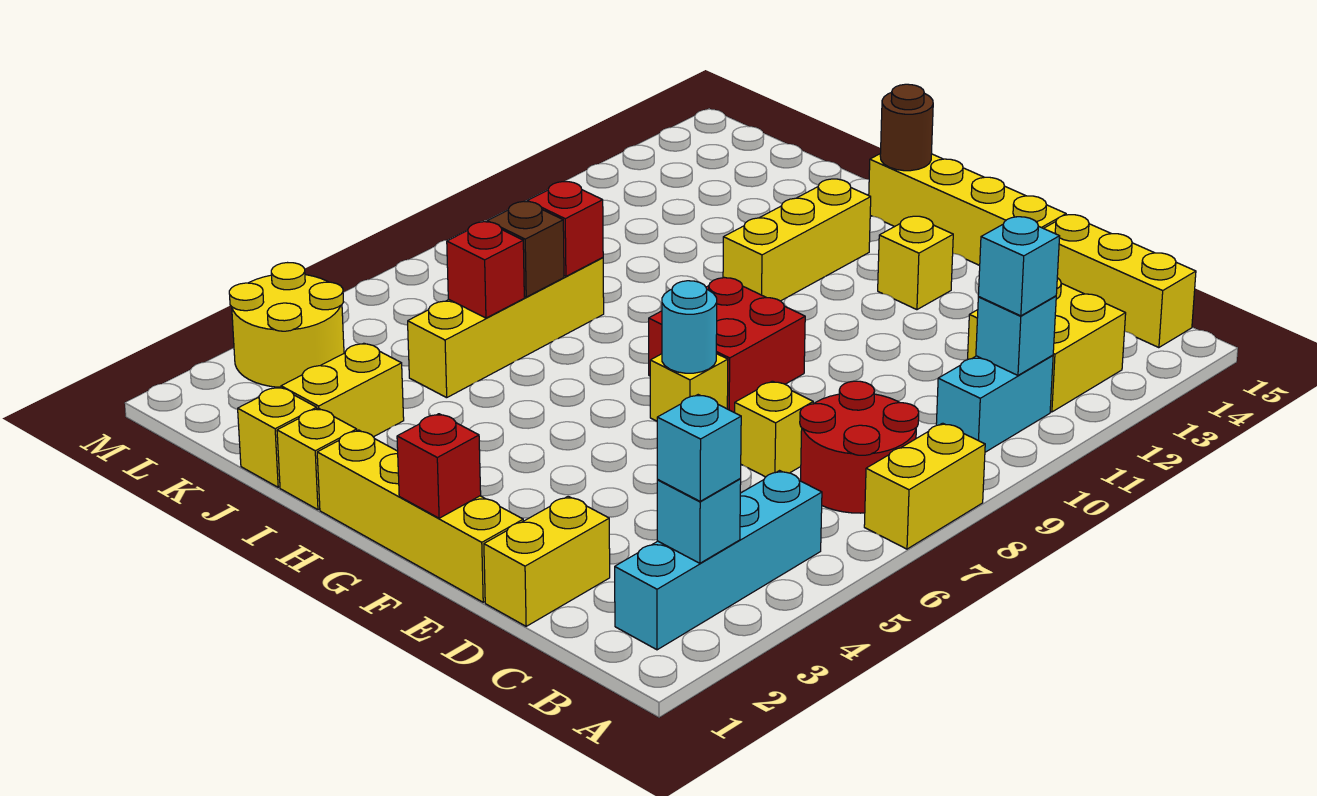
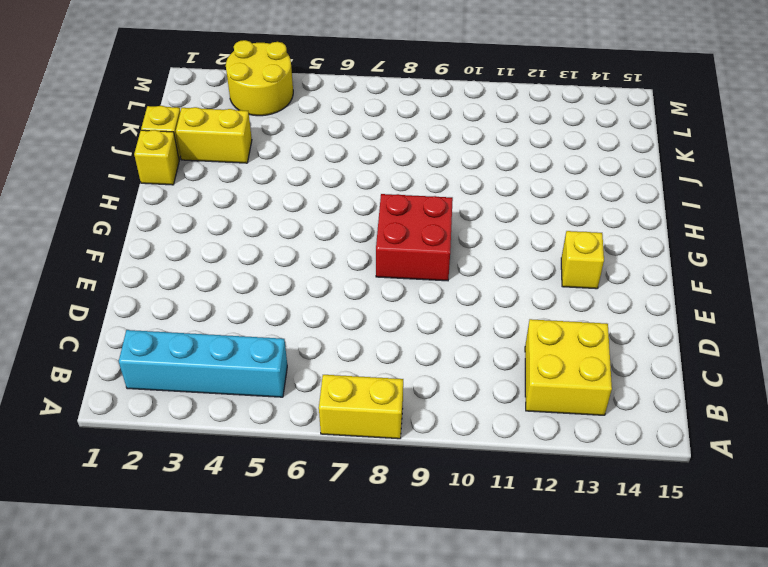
none -> red 2x2 round brick [800,381,919,513]
none -> cyan 1x2 brick [936,355,1053,452]
none -> yellow 1x3 brick [1044,215,1196,348]

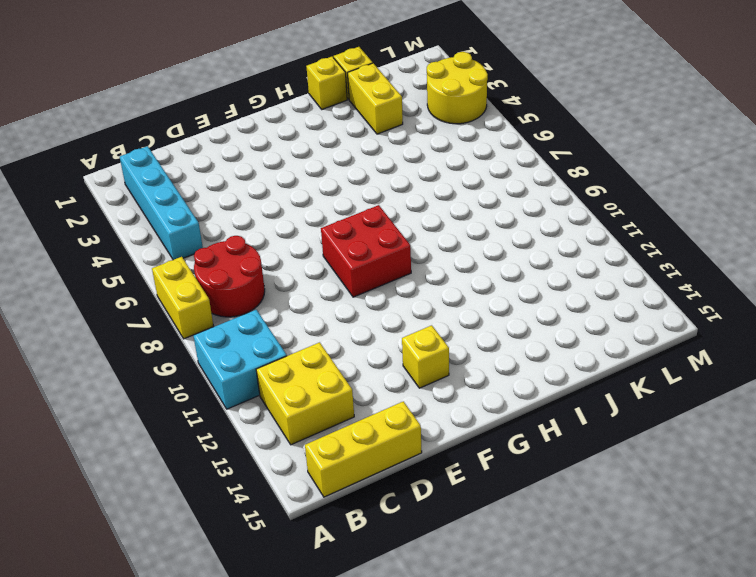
cyan 2x2 brick [193,310,287,409] -> cyan 1x2 brick [936,355,1053,452]
none -> yellow 1x2 brick [484,496,610,626]
none -> yellow 1x1 brick [735,381,813,477]
none -> yellow 1x4 brick [317,430,523,602]

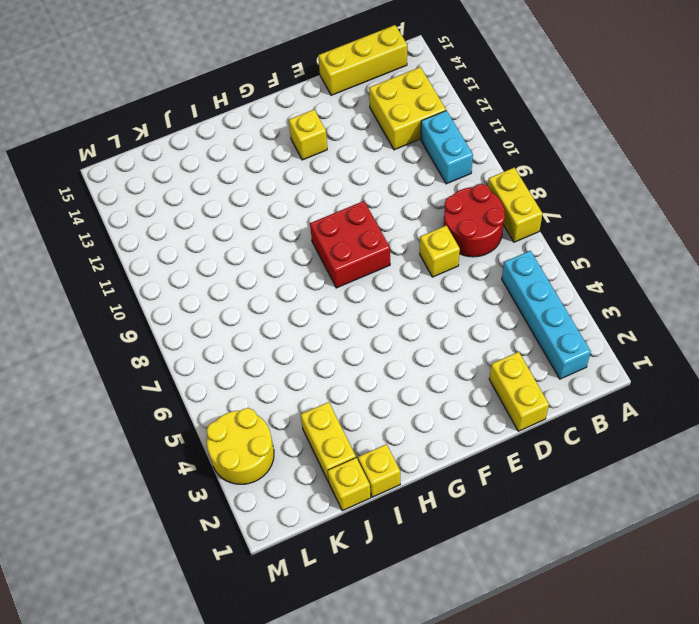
none -> yellow 1x4 brick [317,430,523,602]
none -> yellow 1x4 brick [869,154,1066,265]
none -> yellow 1x1 brick [650,354,728,421]

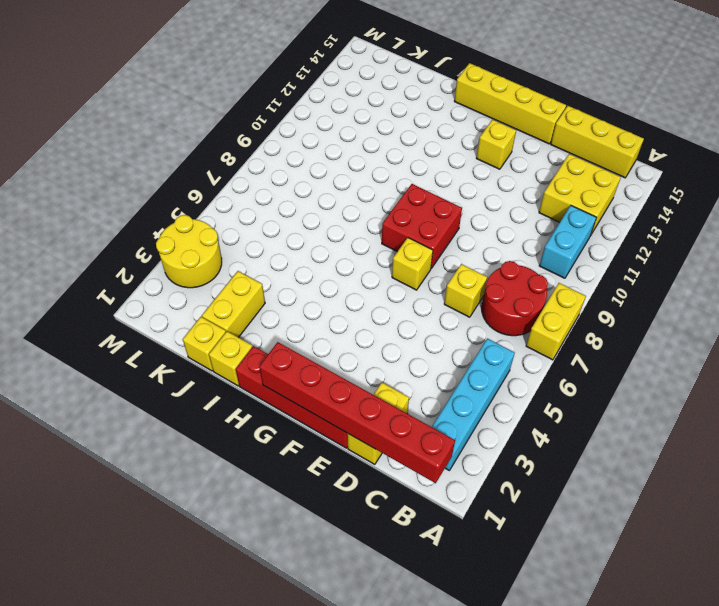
red 1x6 brick [259,342,455,483] -> red 1x1 brick [397,414,481,518]
red 1x4 brick [236,346,348,448] -> yellow 1x4 brick [317,430,523,602]
none -> yellow 1x3 brick [723,179,871,301]
none -> yellow 1x4 brick [408,258,604,398]
none -> cyan 1x1 brick [657,479,741,563]

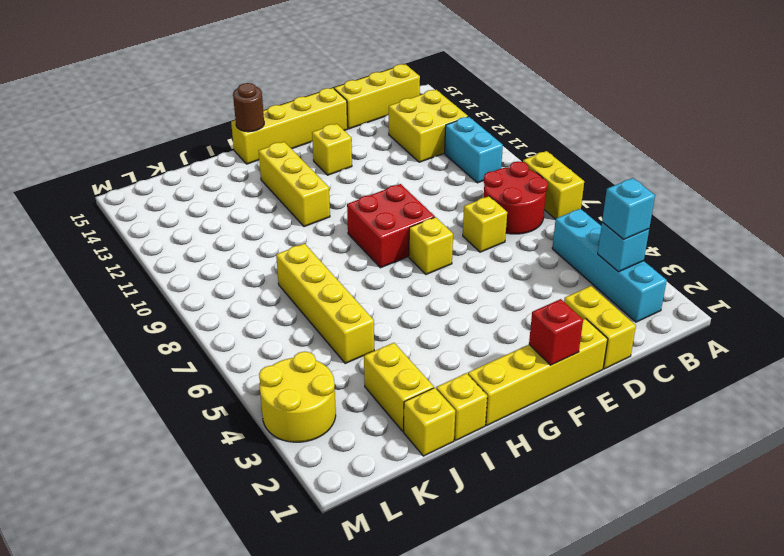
none -> cyan 1x1 brick [976,296,1056,375]
none -> cyan 1x1 round brick [662,281,717,373]
none -> red 1x1 brick [447,222,524,318]

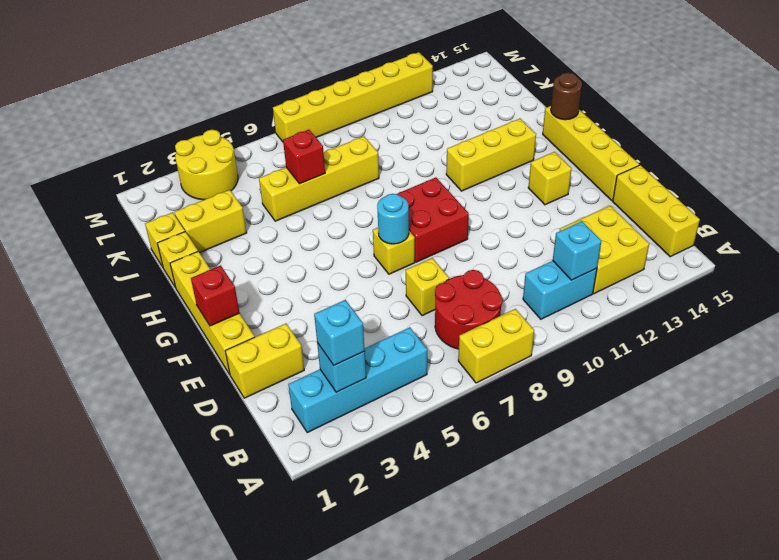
yellow 1x6 brick [273,52,433,142] -> none
none -> brown 1x1 brick [487,201,564,297]
none -> red 1x1 brick [527,182,603,276]
none -> cyan 1x1 brick [978,217,1060,316]

